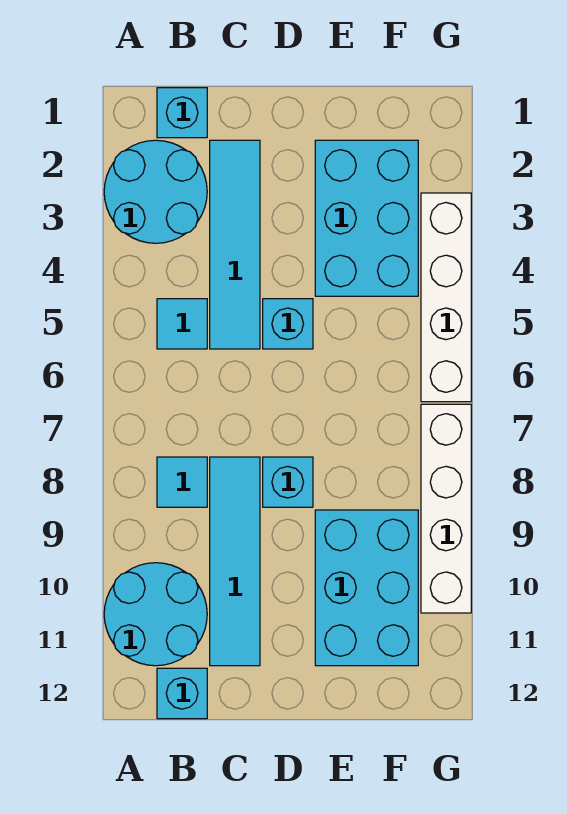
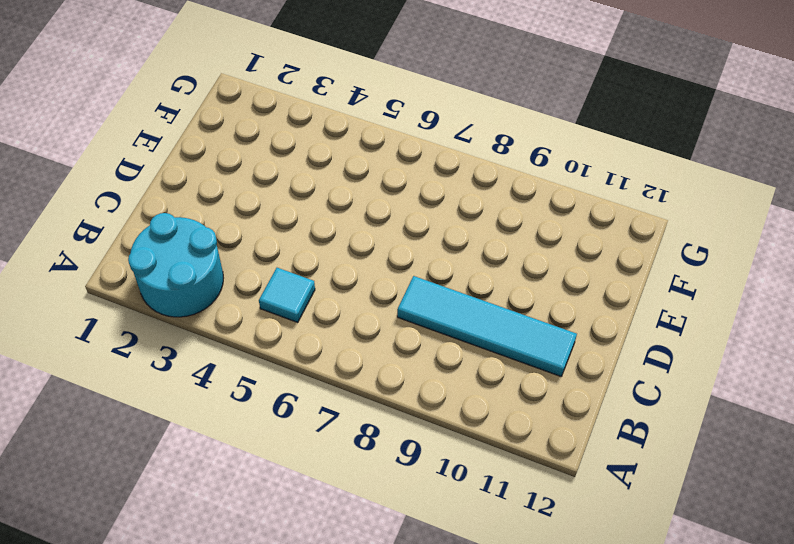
none -> cyan 2x2 round brick [104,563,207,666]
none -> cyan 1x1 brick [157,88,207,138]
none -> cyan 1x1 tile [157,457,207,507]

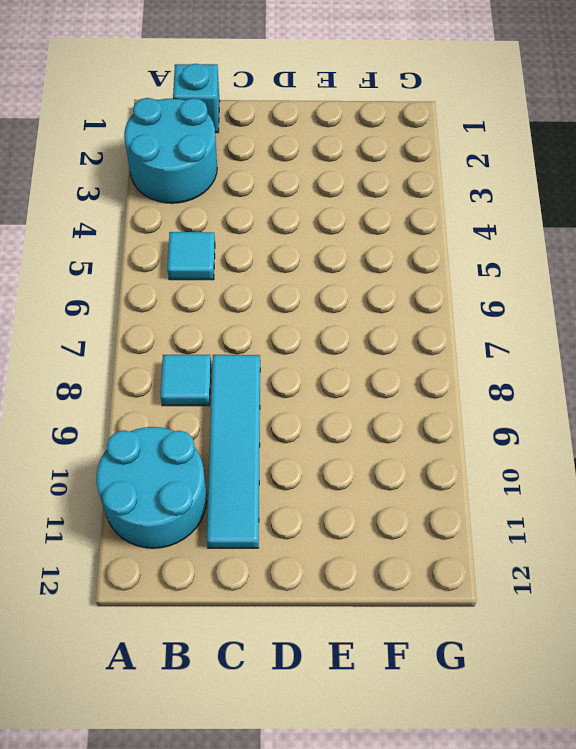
none -> cyan 1x1 brick [157,668,207,719]
none -> cyan 1x4 tile [210,140,260,349]
none -> cyan 1x1 brick [263,299,313,349]

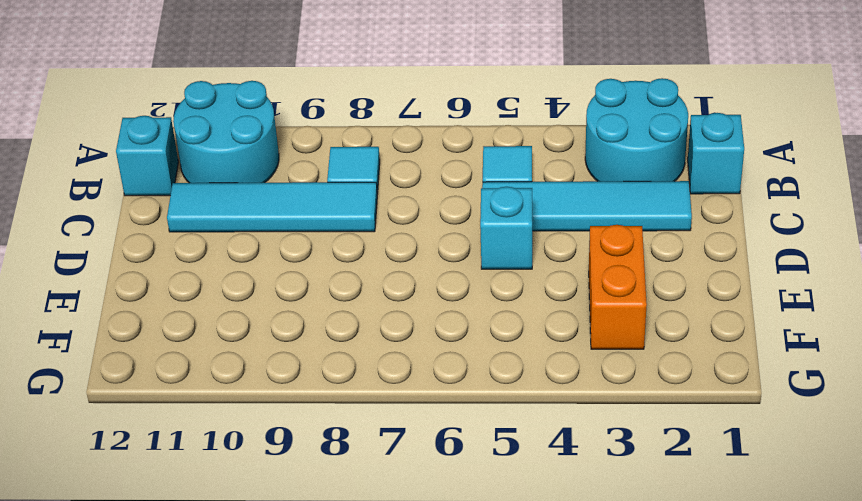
orange 1x2 brick [589,225,647,349] -> cyan 2x3 brick [315,140,418,296]
none -> cyan 1x1 brick [263,457,313,507]
none -> cyan 2x3 brick [315,510,418,666]
none -> white 1x4 brick [421,193,471,402]

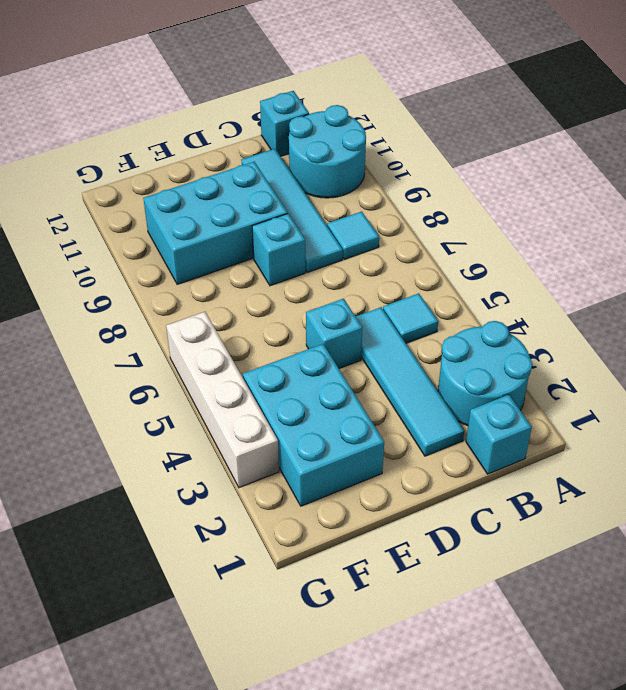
cyan 2x3 brick [143,162,288,284] -> cyan 2x3 brick turned to [315,510,418,666]
none -> white 1x4 brick [421,404,471,613]

